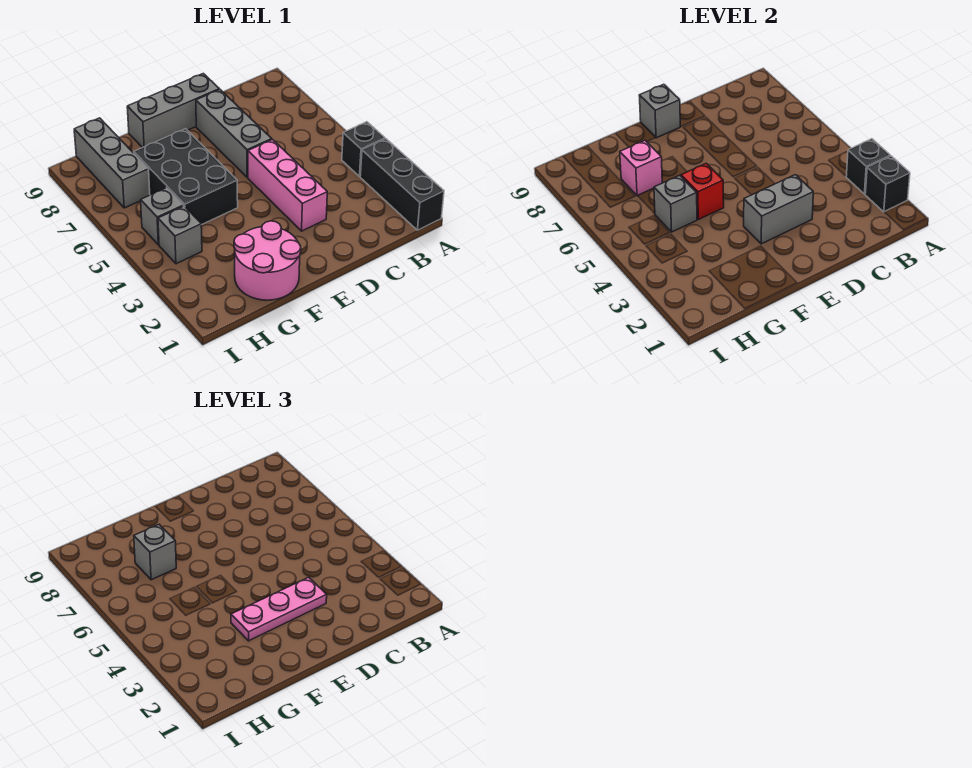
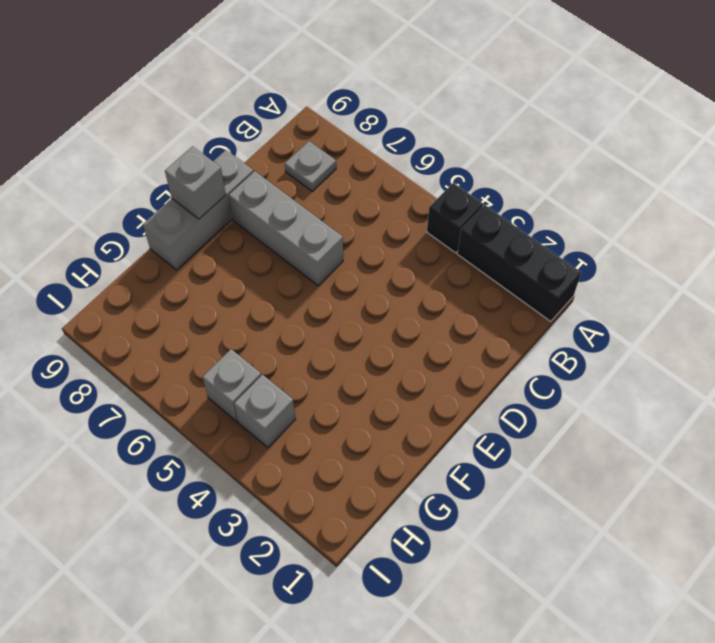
grey 1x1 plate [285,141,336,191] -> none
none -> pink 1x3 brick [248,140,327,231]
none -> pink 2x2 round brick [234,221,301,300]
none -> black 2x3 brick [134,129,238,225]

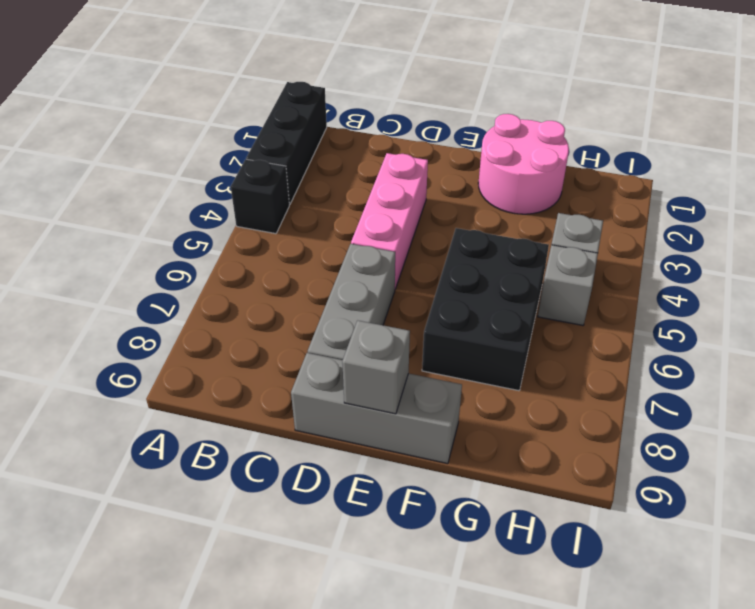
none -> grey 1x3 brick [74,118,150,208]
none -> black 1x1 brick [865,156,910,212]
none -> black 1x1 brick [846,139,890,194]

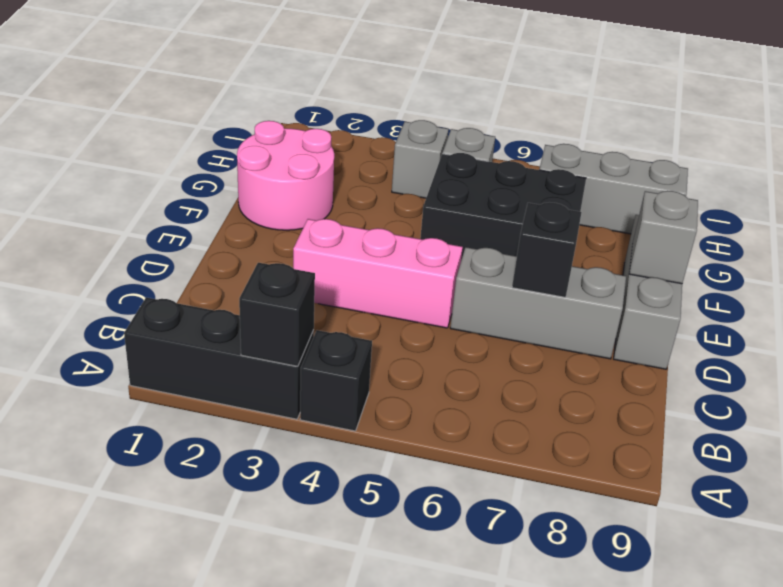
black 1x1 brick [512,202,582,297] -> black 1x1 brick moved to [865,156,910,212]
none -> grey 1x2 brick [744,175,813,244]
none -> red 1x1 brick [681,163,724,219]
none -> grey 1x1 brick [654,175,697,232]

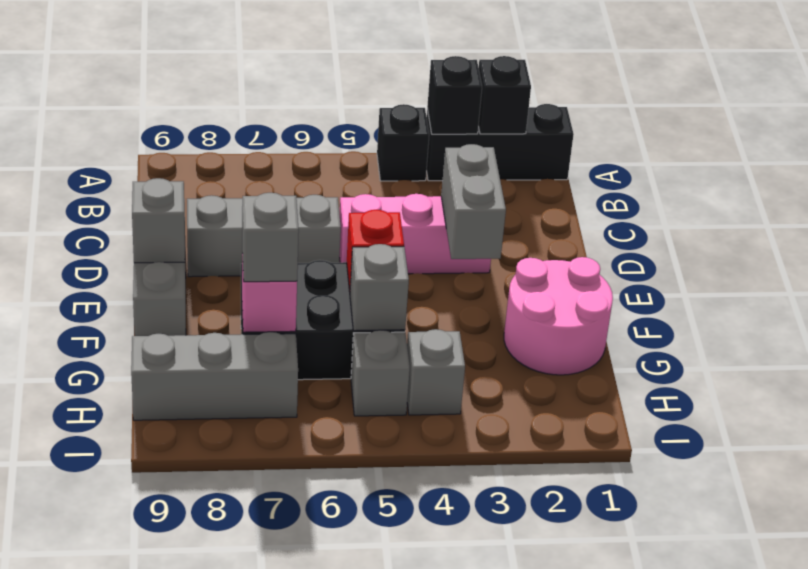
none -> pink 1x3 plate [231,577,327,641]

